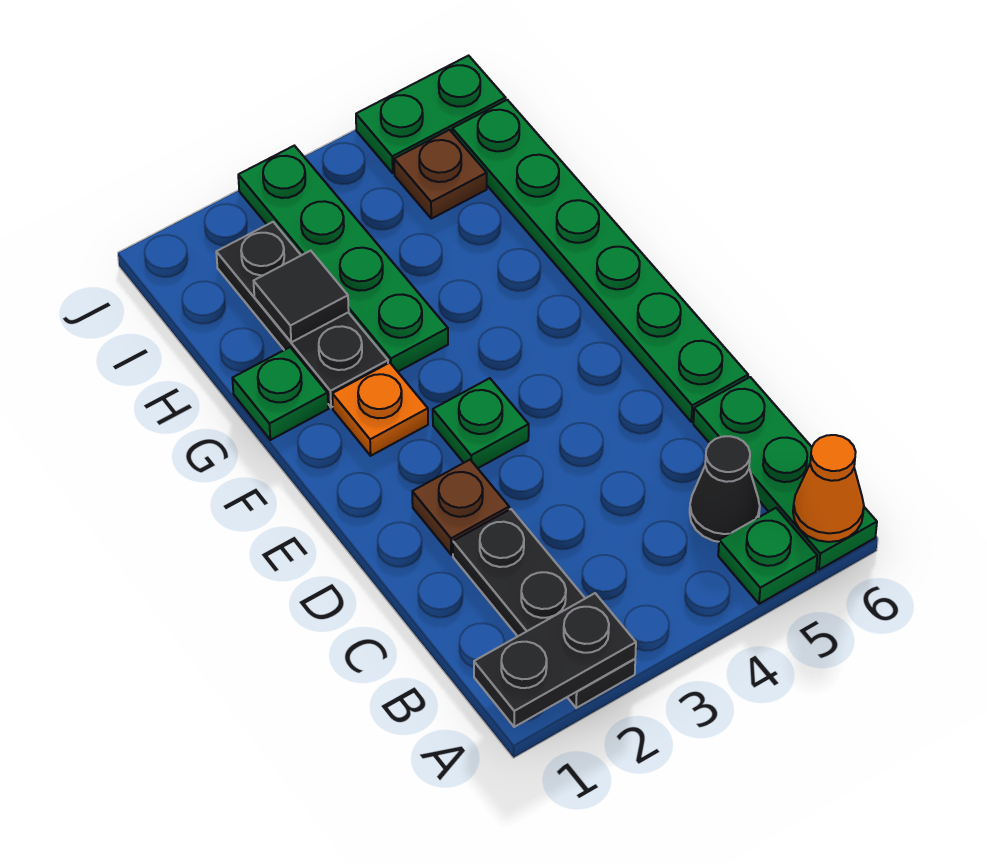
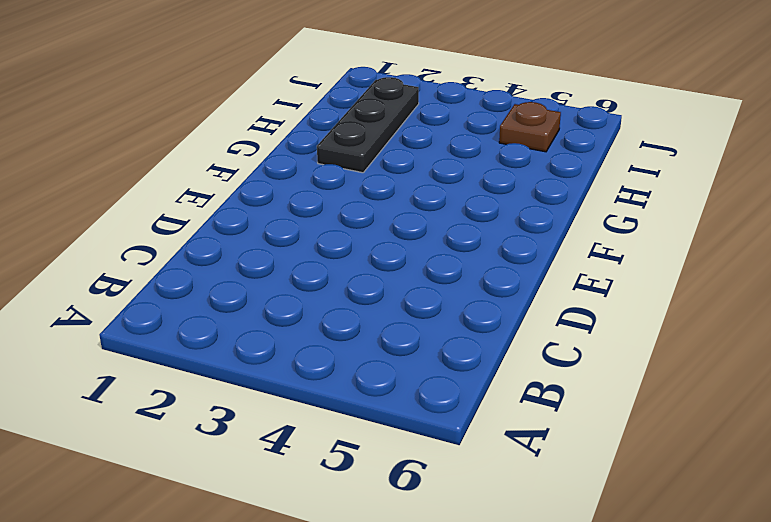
none -> black 1x3 plate [453,509,635,708]
none -> green 1x1 plate [718,508,817,604]
none -> green 1x3 plate [693,377,877,570]

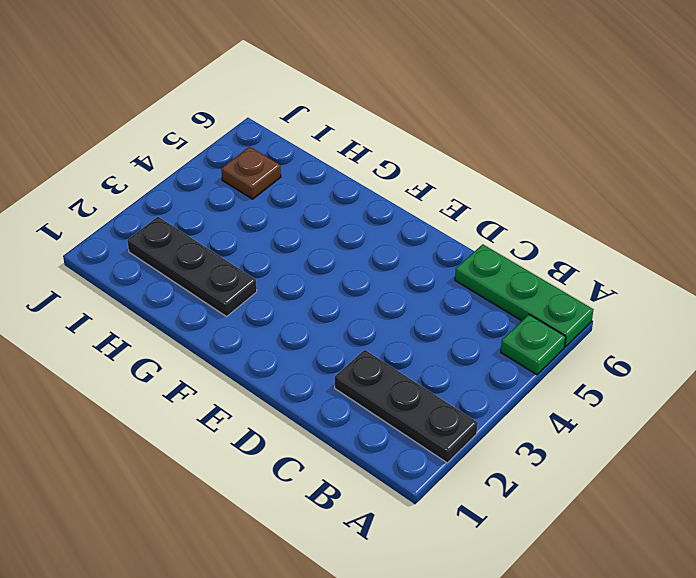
none -> black 1x1 cone [690,436,760,542]
none -> brown 1x1 plate [412,460,509,555]
none -> green 1x6 plate [452,100,748,422]

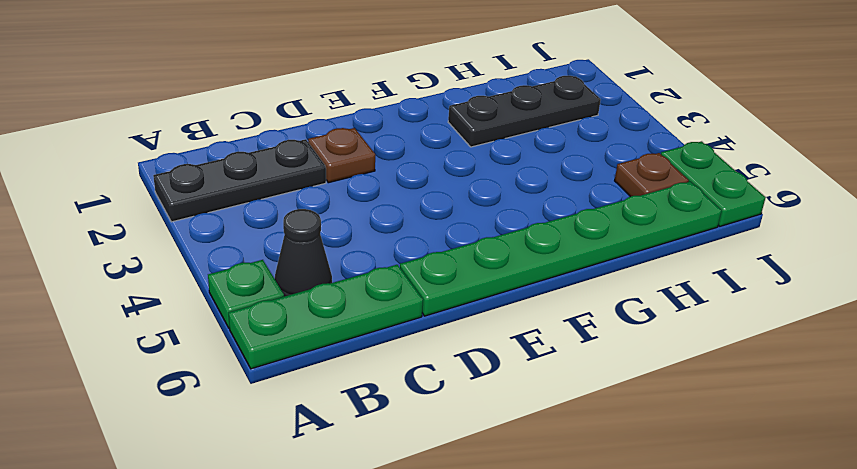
none -> green 1x1 plate [433,378,529,468]
none -> orange 1x1 plate [332,363,428,456]
none -> green 1x1 plate [232,347,328,440]

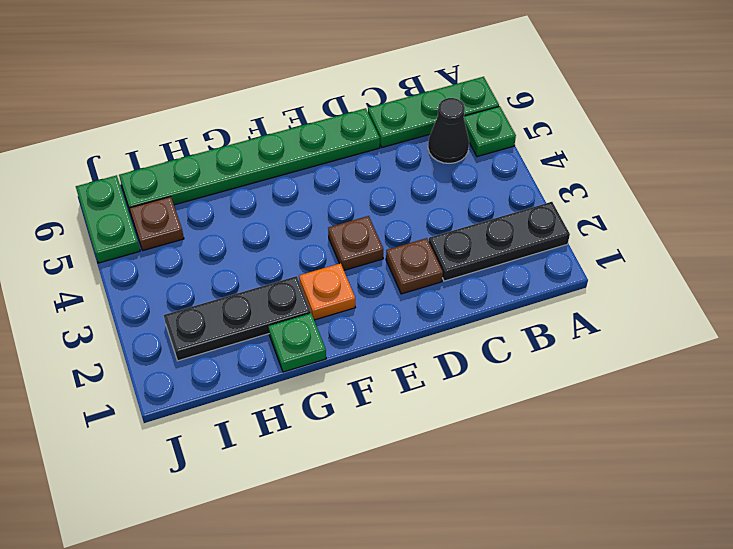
brown 1x1 plate [328,216,383,270] -> green 1x1 plate [433,378,529,468]
none -> green 1x4 plate [238,146,448,372]
none -> black 1x2 plate [474,593,636,727]
none -> orange 1x1 cone [793,435,864,542]

